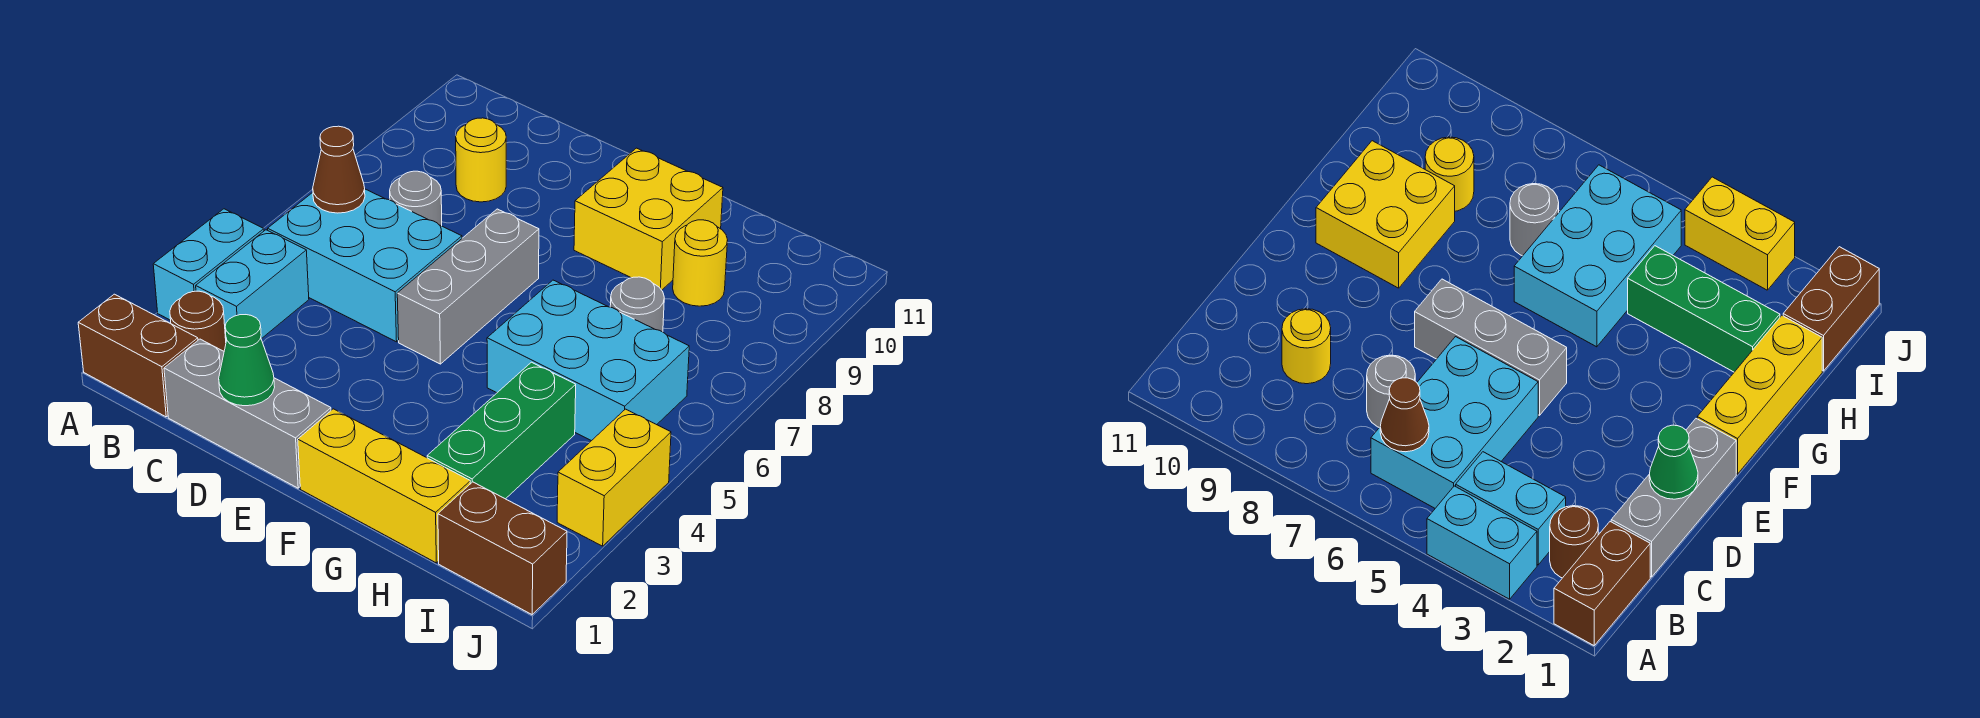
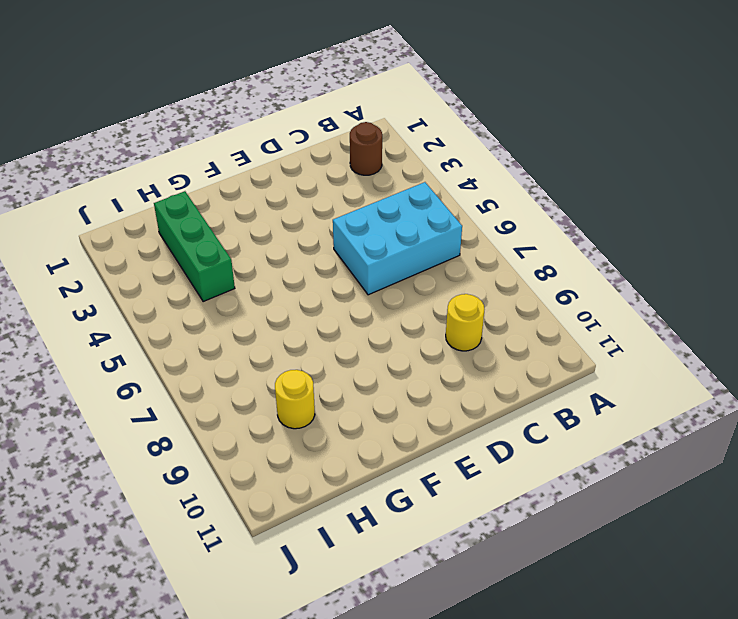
none -> brown 1x2 brick [78,294,198,417]
none -> cyan 1x2 brick [153,209,264,320]
none -> cyan 1x2 brick [196,230,309,341]

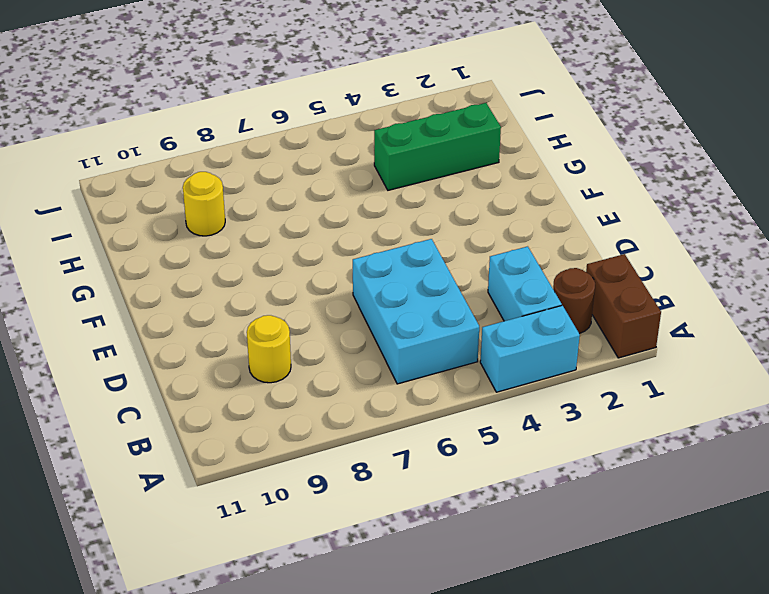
cyan 1x2 brick [488,246,562,321] -> cyan 1x2 brick turned to [196,230,309,341]
none -> grey 1x3 brick [164,339,331,488]
none -> grey 1x1 round brick [390,171,442,226]
none -> grey 1x3 brick [397,209,539,364]

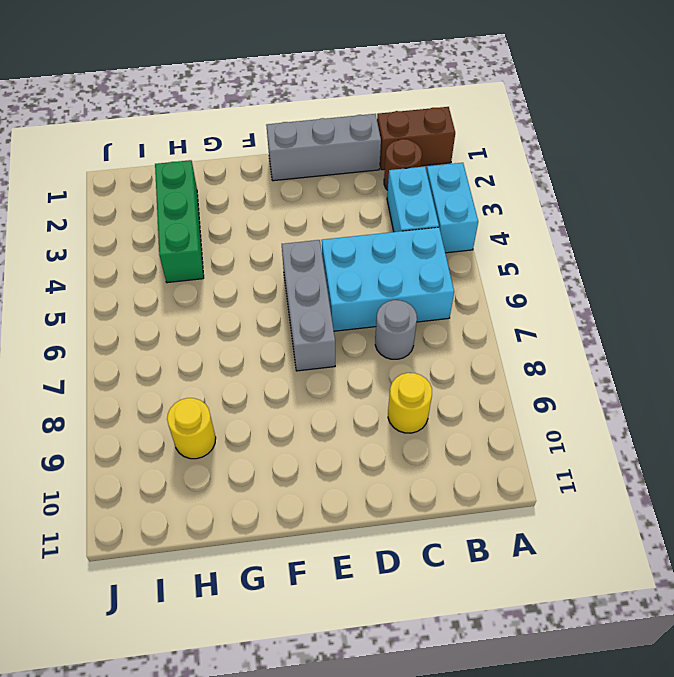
none -> yellow 1x3 brick [298,409,470,563]
none -> yellow 2x2 brick [574,148,723,290]
none -> cyan 2x3 brick [487,280,689,441]

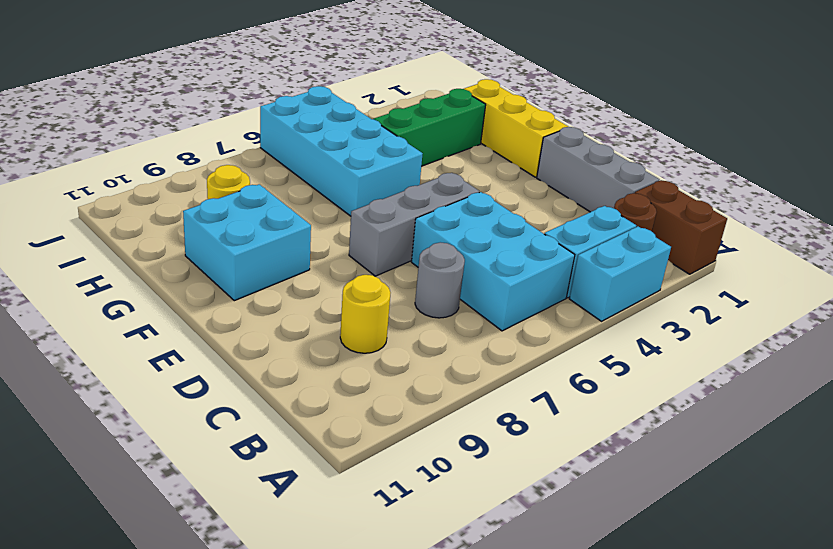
cyan 2x2 brick [183,184,311,301] -> yellow 2x2 brick [574,148,723,290]
cyan 2x4 brick [260,86,423,216] -> cyan 2x3 brick [487,280,689,441]
none -> grey 1x1 round brick [610,277,664,332]
none -> brown 1x2 brick [438,482,567,615]
none -> yellow 1x2 brick [557,409,671,546]

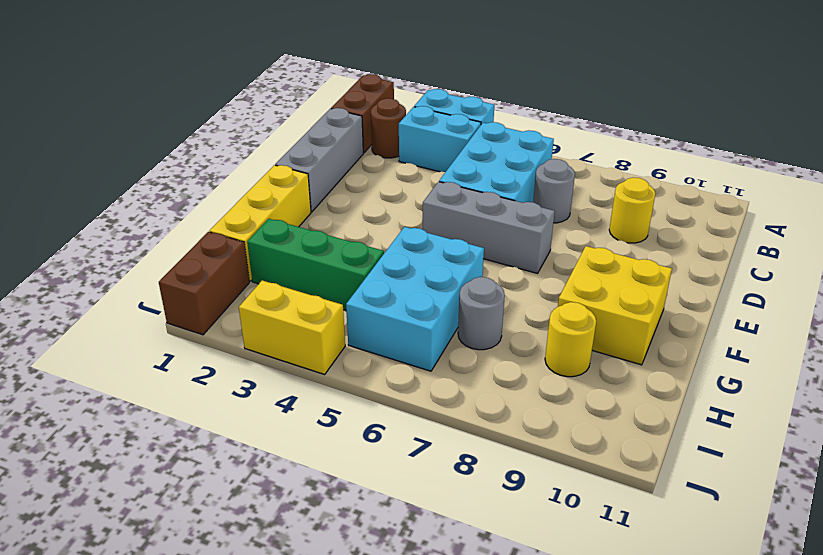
none -> brown 1x1 cone [313,126,365,213]
none -> green 1x1 cone [219,315,275,406]

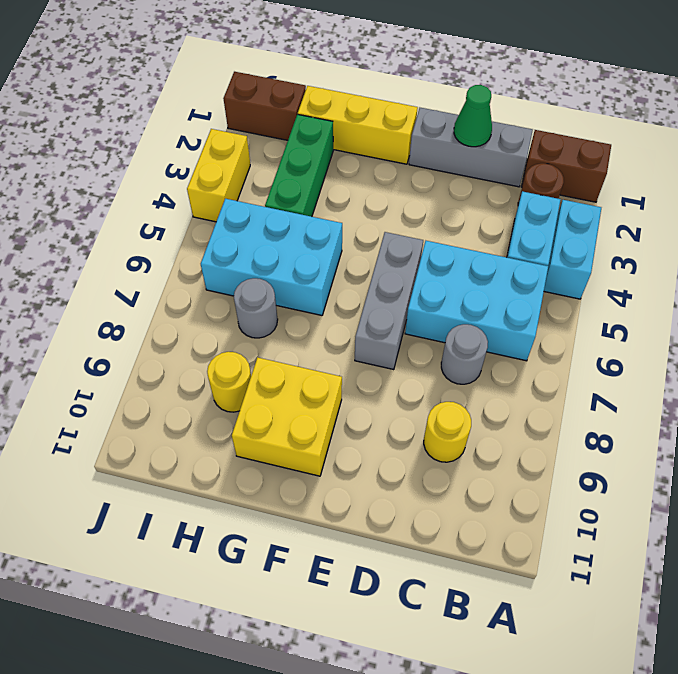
none -> brown 1x1 cone [313,126,365,213]

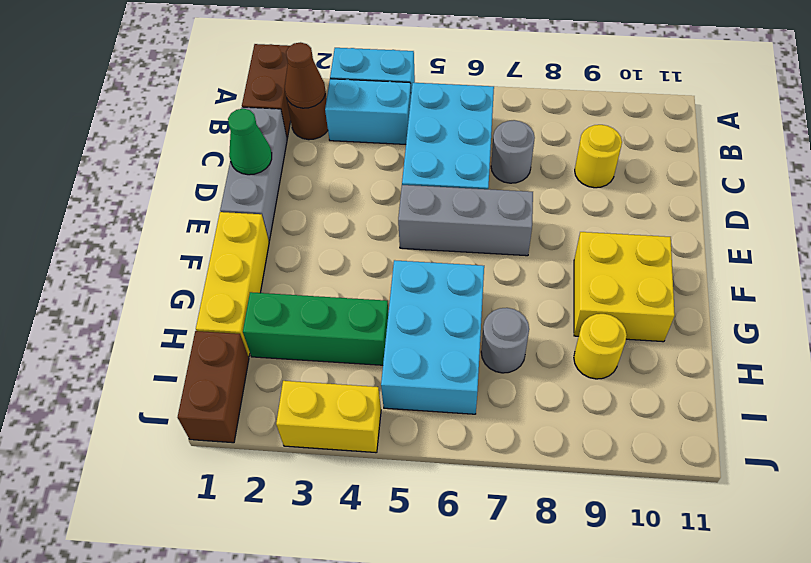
brown 1x1 cone [285,42,325,108] -> brown 1x1 cone moved to [313,126,365,213]

